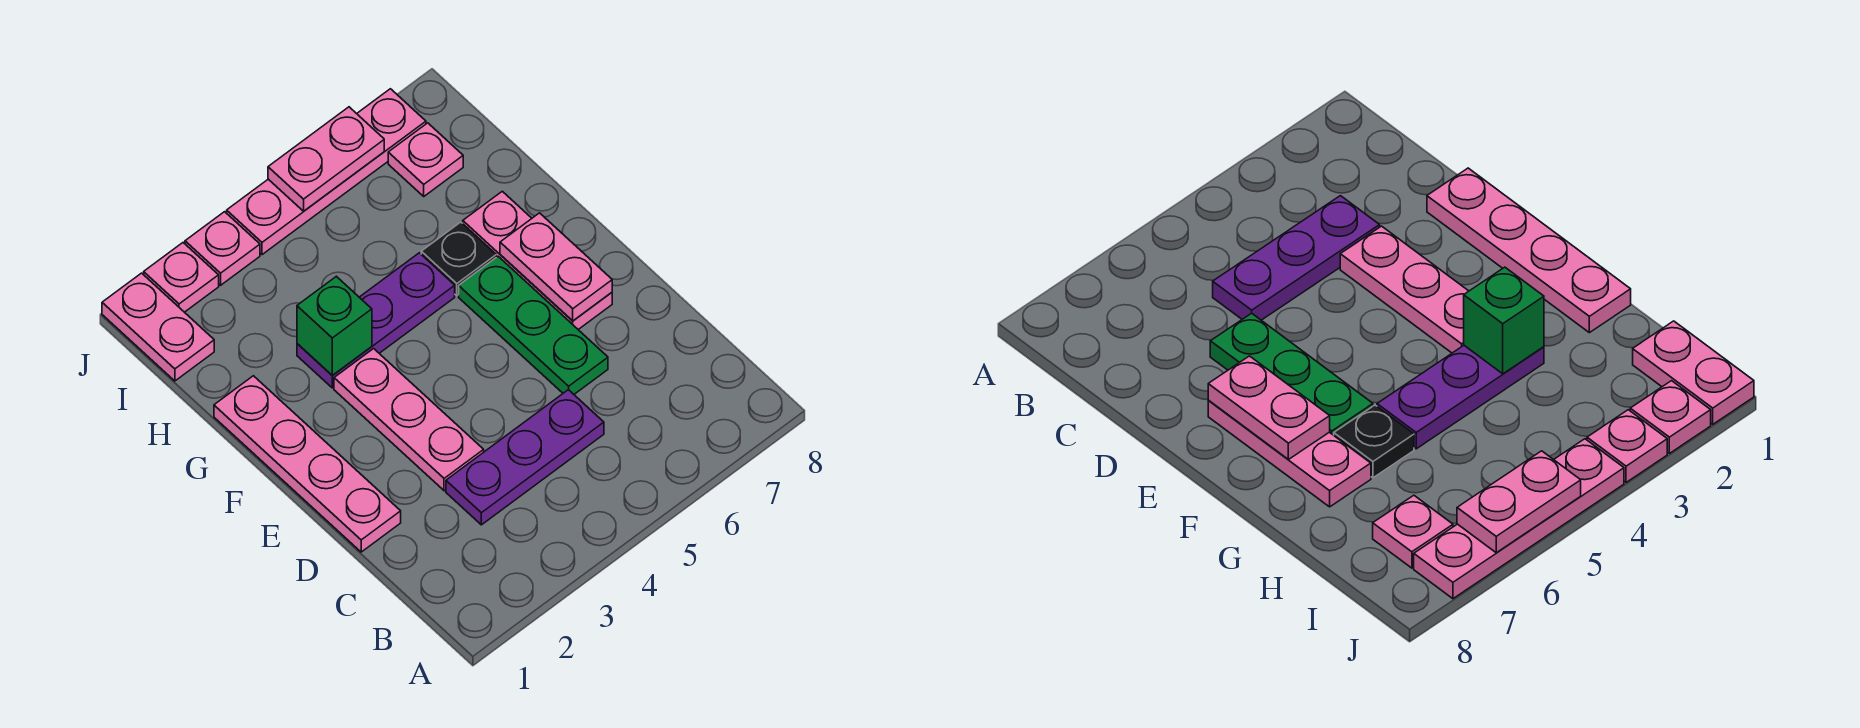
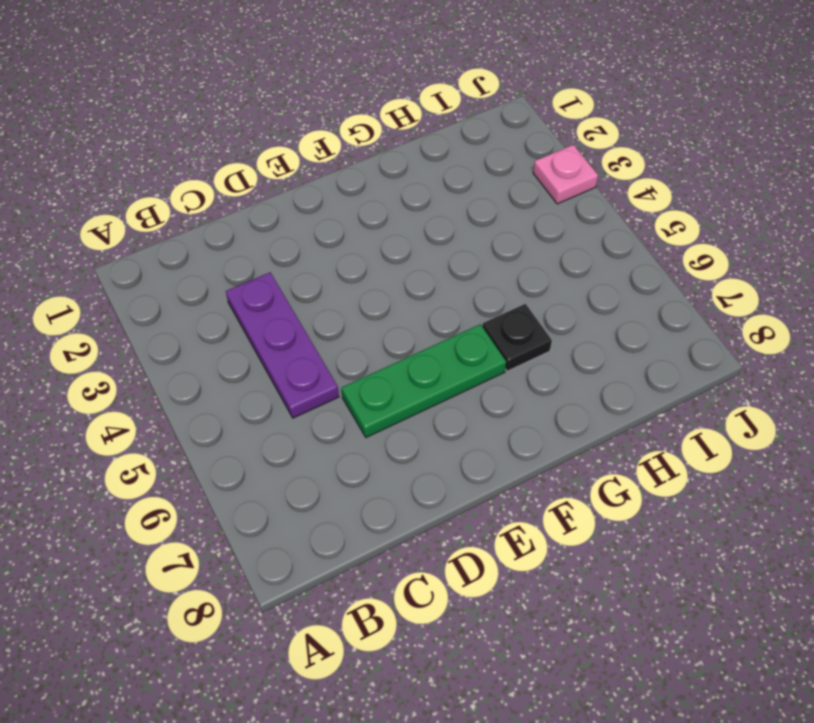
none -> pink 1x4 plate [214,376,401,552]
none -> pink 1x3 plate [334,349,484,491]
none -> pink 1x3 plate [463,191,612,329]

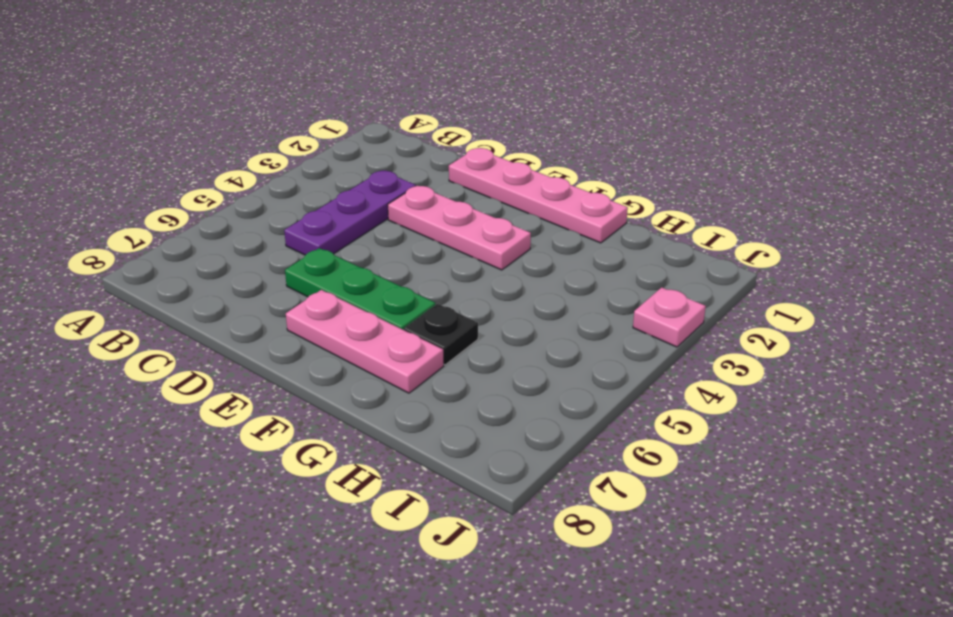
none -> purple 1x3 plate [297,253,455,388]
none -> pink 1x2 plate [102,273,214,381]
none -> pink 1x1 plate [388,123,463,196]

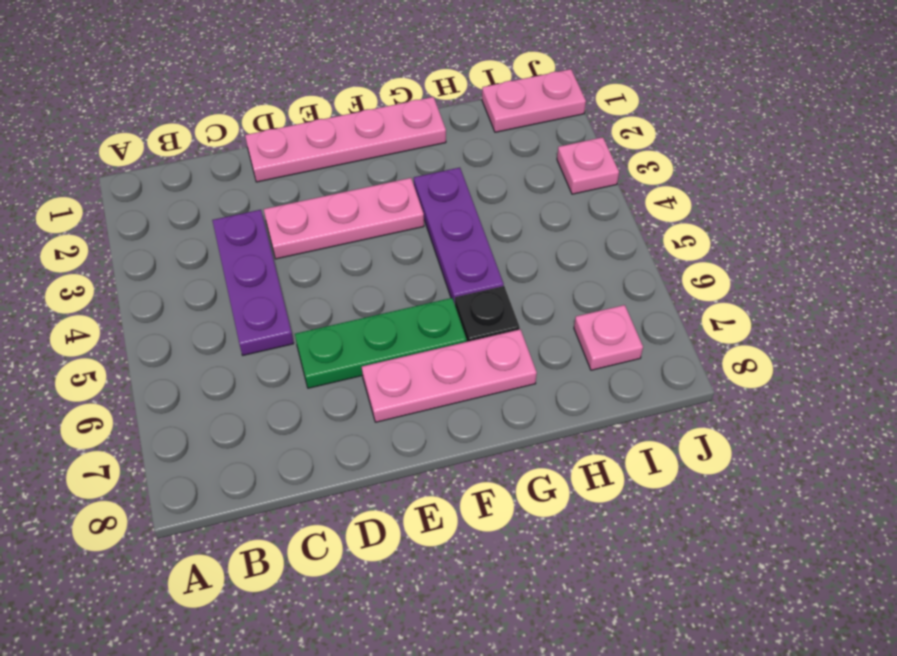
none -> pink 1x1 plate [144,243,219,312]
none -> pink 1x4 plate [227,89,426,255]
none -> pink 1x2 plate [500,213,612,321]

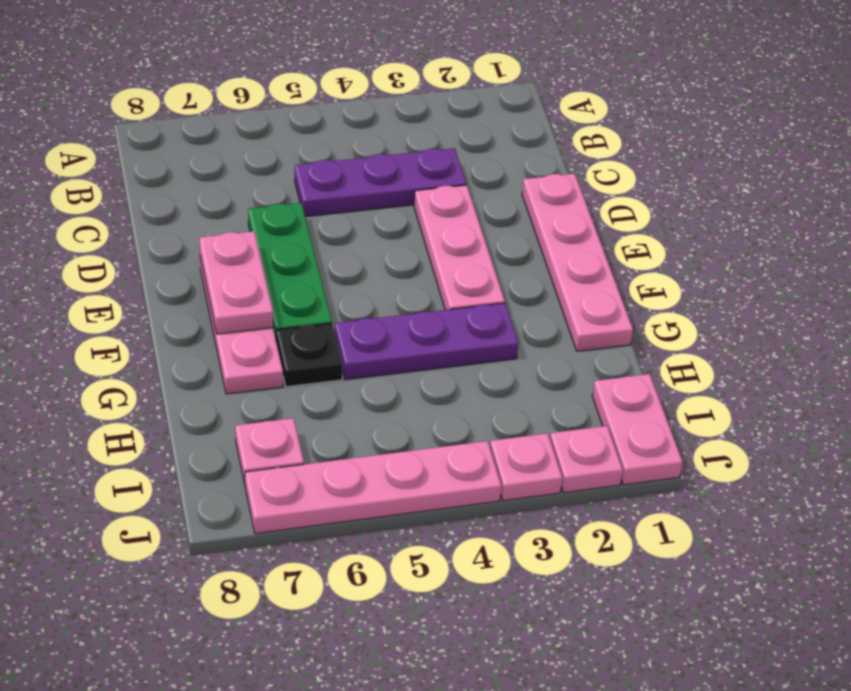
none -> green 1x1 brick [297,276,372,376]
none -> pink 1x2 plate [268,107,384,211]

